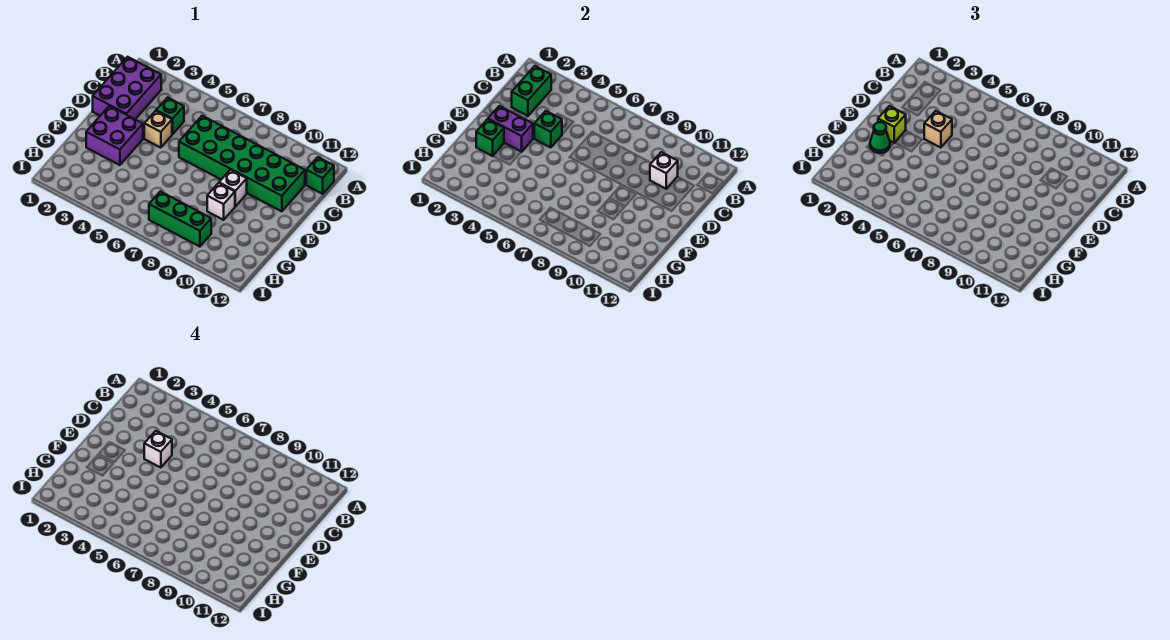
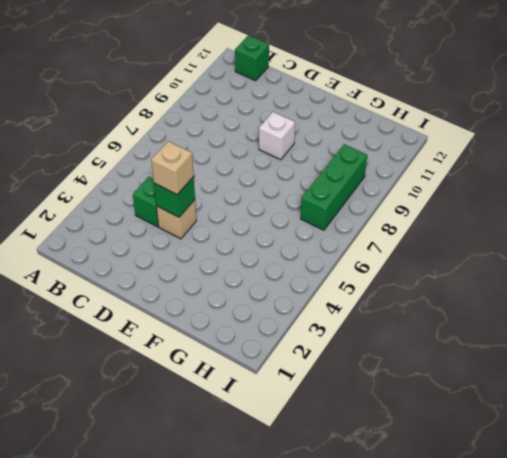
none -> purple 2x3 brick [93,57,161,119]
none -> green 2x6 brick [179,116,305,211]
none -> purple 2x2 brick [86,106,143,165]

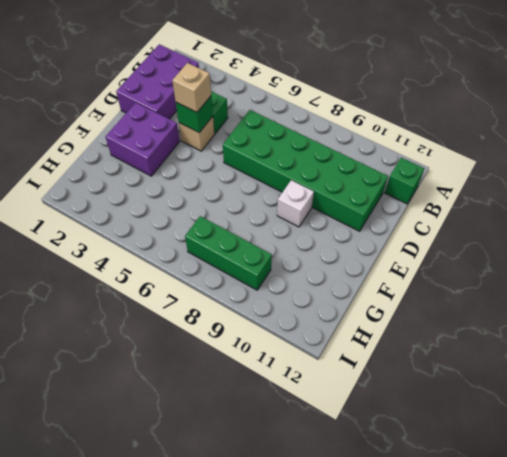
none -> white 1x1 brick [207,183,235,220]
none -> green 1x2 brick [512,66,551,116]
none -> white 1x1 brick [650,152,678,189]

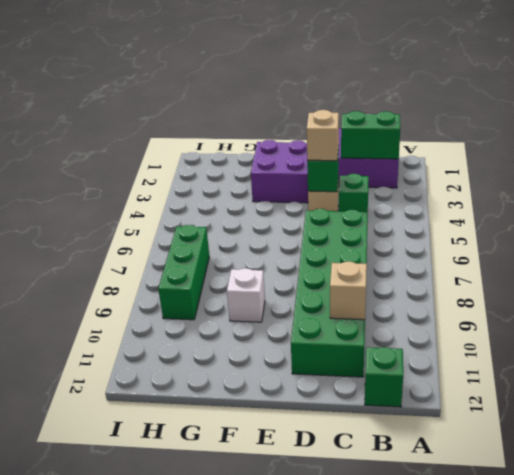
tan 1x1 brick [330,261,367,320] -> white 1x1 brick [650,152,678,189]
none -> white 1x1 brick [219,170,247,206]
none -> purple 1x2 brick [488,106,533,152]
none -> green 1x1 brick [476,119,504,156]

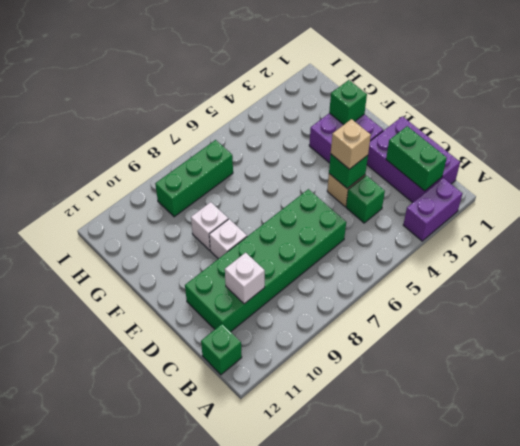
purple 1x2 brick [403,178,462,241] -> purple 1x2 brick moved to [488,106,533,152]
none -> lime 1x1 brick [878,106,906,143]
none -> green 1x1 cone [870,122,890,153]
none -> white 1x1 brick [144,431,172,468]

